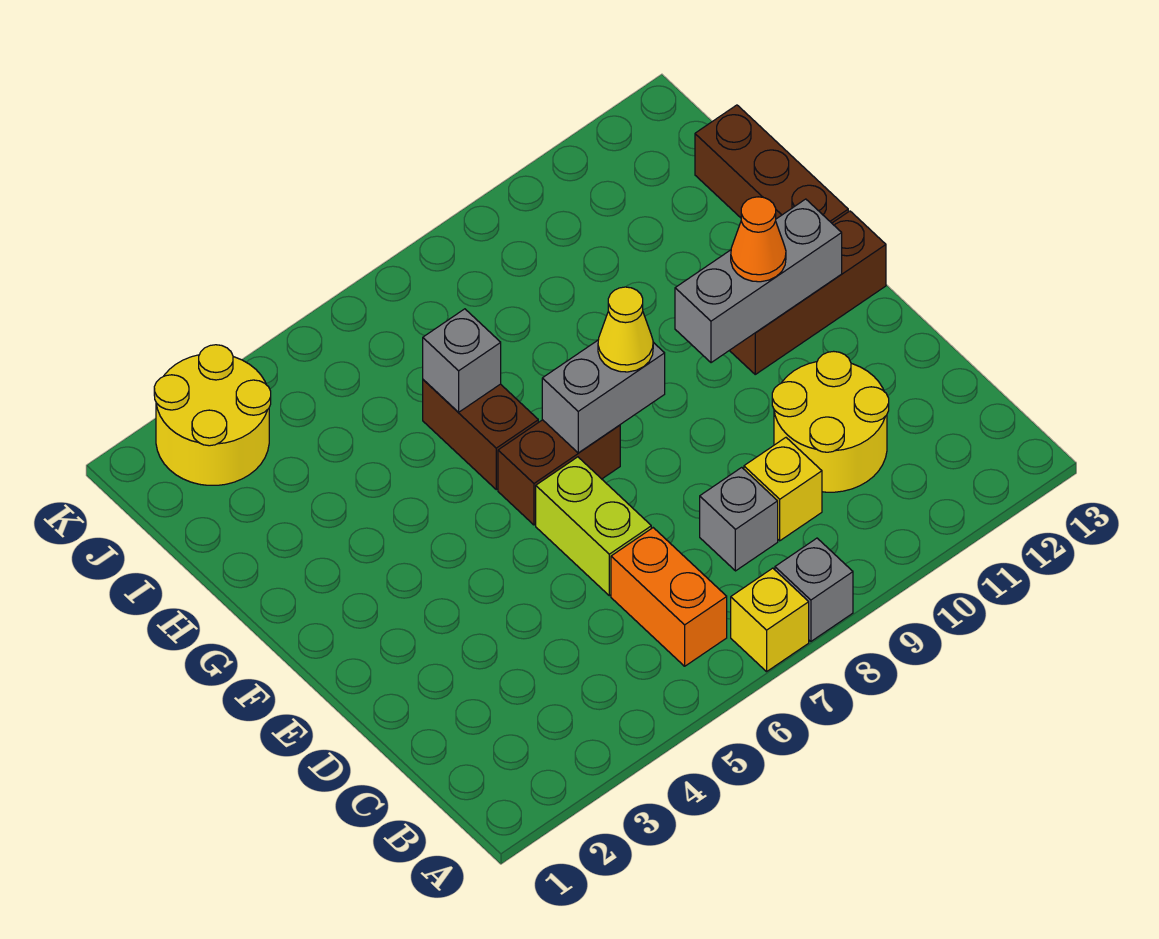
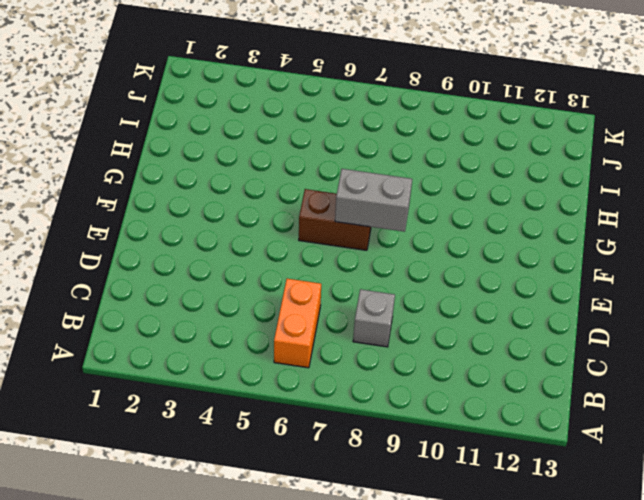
none -> yellow 1x1 brick [731,568,809,672]
none -> grey 1x1 brick [775,538,853,641]
none -> yellow 1x1 brick [744,438,822,541]

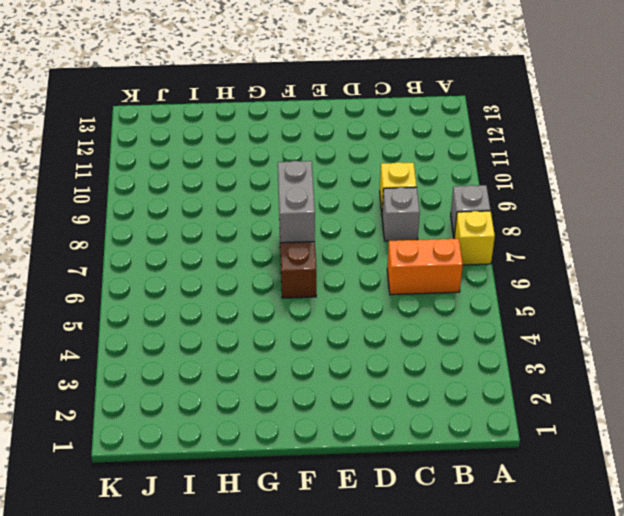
none -> yellow 2x2 round brick [772,351,889,492]
none -> lime 1x2 brick [536,457,651,596]
none -> brown 1x3 brick [729,211,886,374]

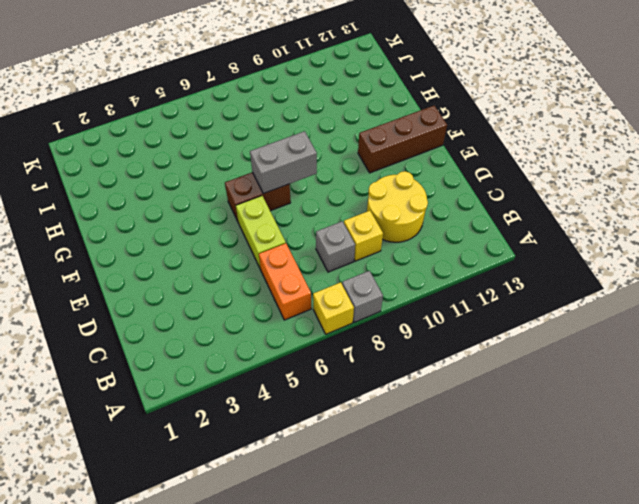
none -> brown 1x2 brick [423,380,538,490]
none -> brown 1x3 brick [695,105,848,223]
none -> yellow 2x2 round brick [154,345,271,485]

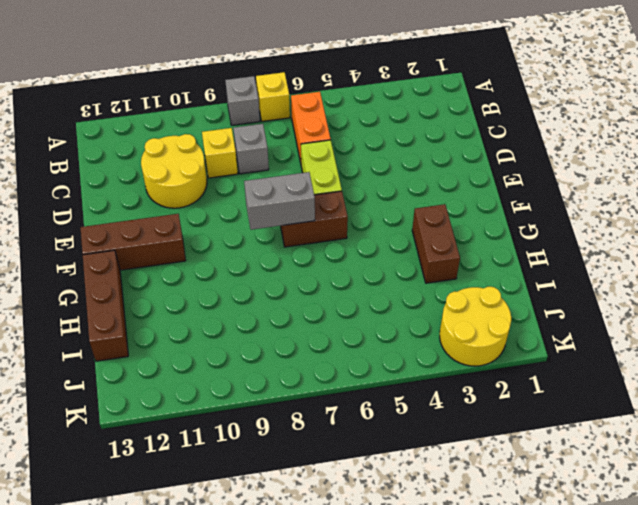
brown 1x2 brick [412,204,460,283] -> brown 1x2 brick moved to [423,380,538,490]
none -> grey 1x3 brick [675,199,842,363]
none -> grey 1x1 brick [423,309,501,412]
none -> yellow 1x1 cone [598,287,653,372]

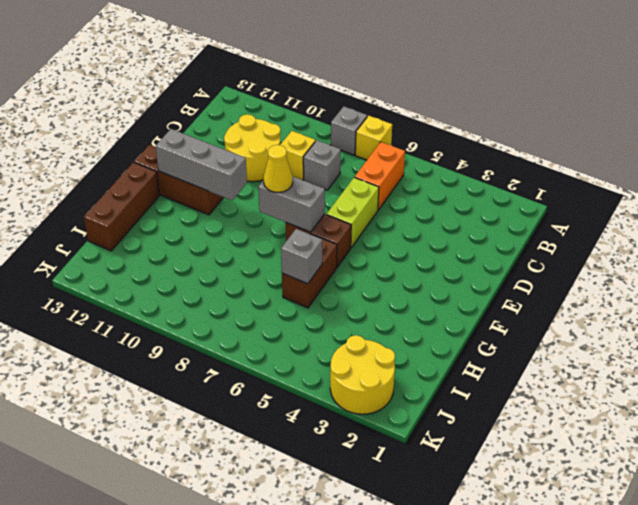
none -> orange 1x1 cone [731,197,786,282]

